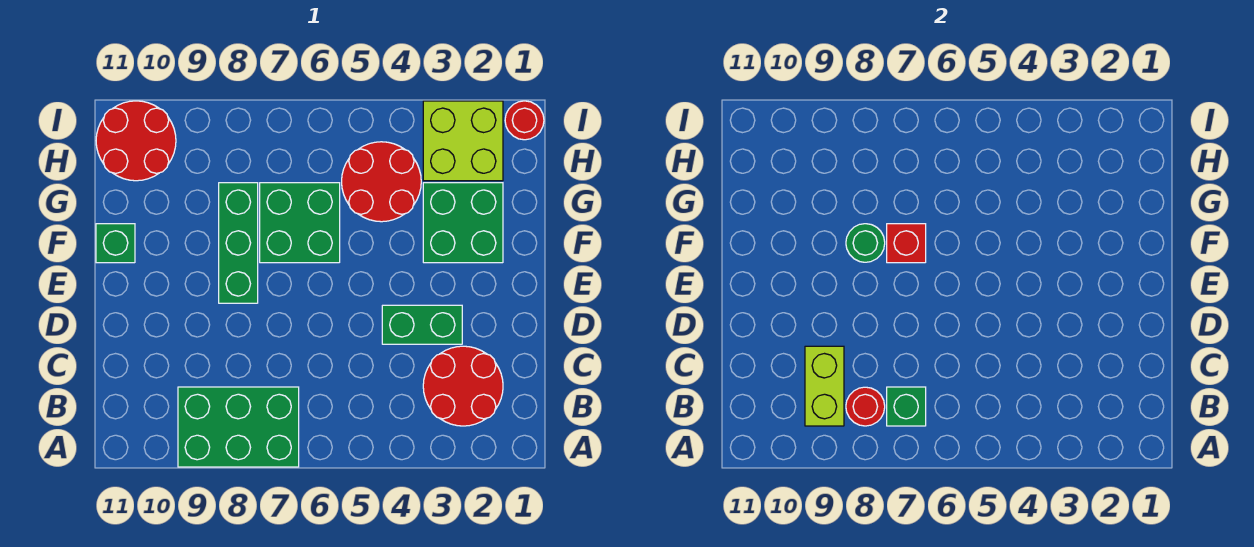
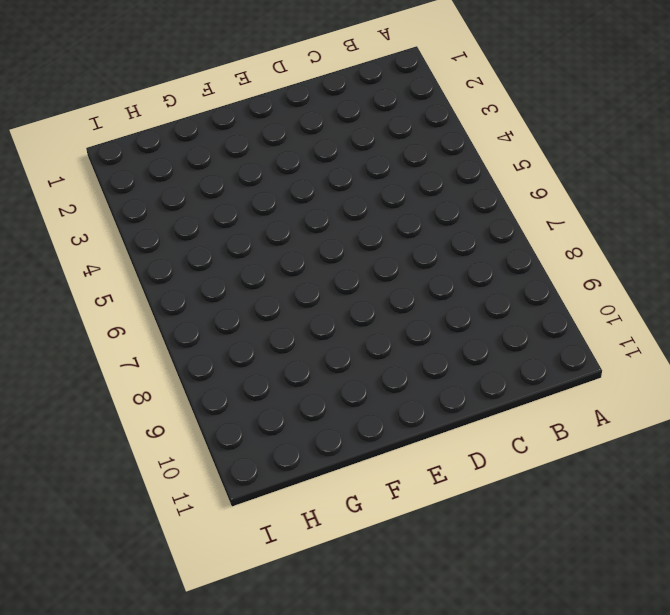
none -> green 2x3 brick [178,387,299,467]
none -> red 2x2 round brick [423,346,503,426]
none -> green 1x2 brick [382,305,462,344]

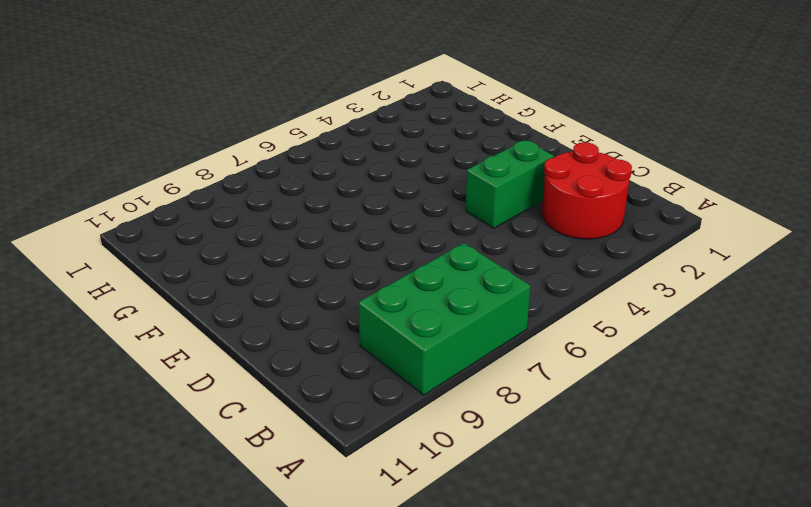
none -> green 1x3 brick [219,183,258,303]
none -> green 2x2 brick [423,183,503,263]
none -> green 2x2 brick [260,183,340,263]

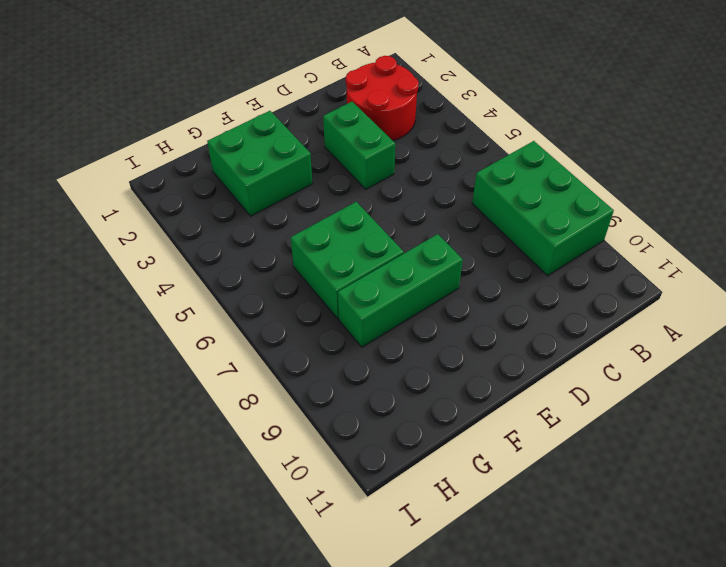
none -> green 1x1 brick [96,224,135,263]
none -> red 2x2 round brick [342,142,421,222]
none -> lime 2x2 brick [423,101,503,181]

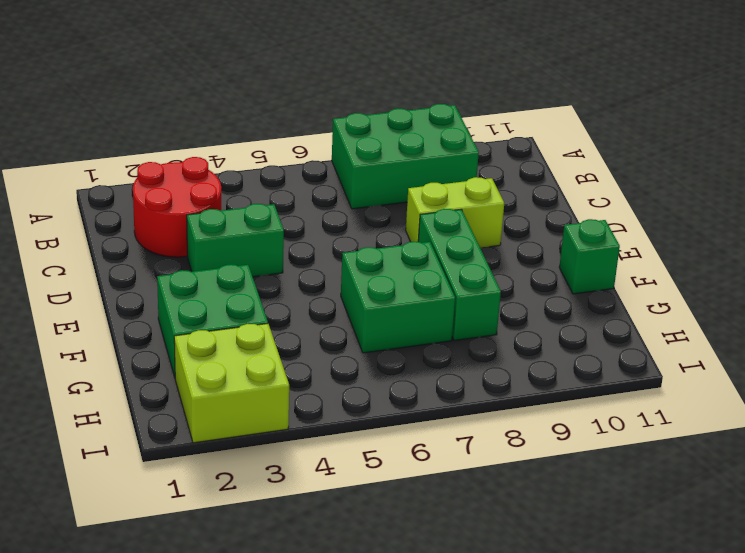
lime 1x2 brick [406,177,504,248] -> lime 1x2 brick turned to [805,346,844,426]
none -> red 2x2 round brick [342,142,421,222]
none -> red 2x2 round brick [96,101,176,181]
none -> red 1x1 round brick [505,101,544,140]

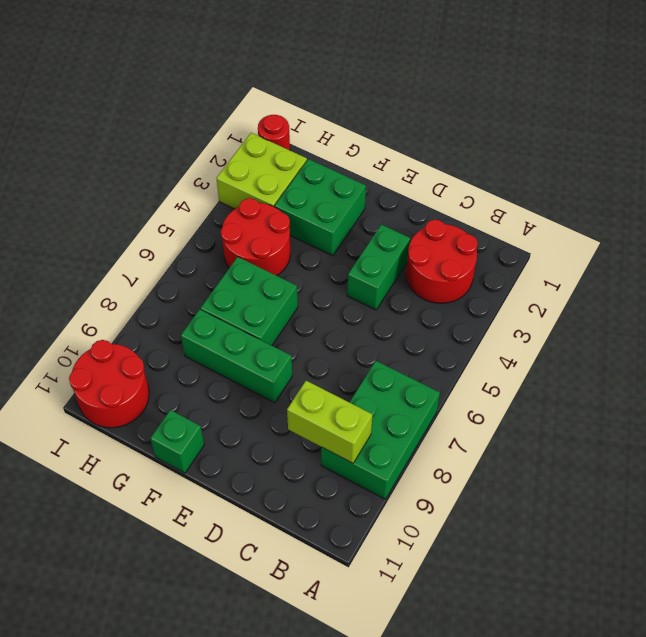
none -> green 1x1 brick [887,387,926,426]
none -> red 1x1 round brick [846,387,885,426]
none -> red 1x1 brick [887,224,926,263]

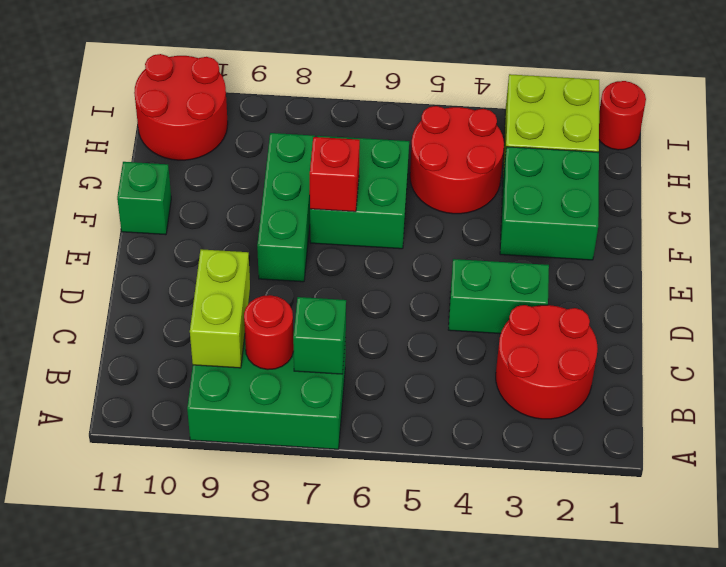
none -> green 1x1 round brick [846,224,885,262]

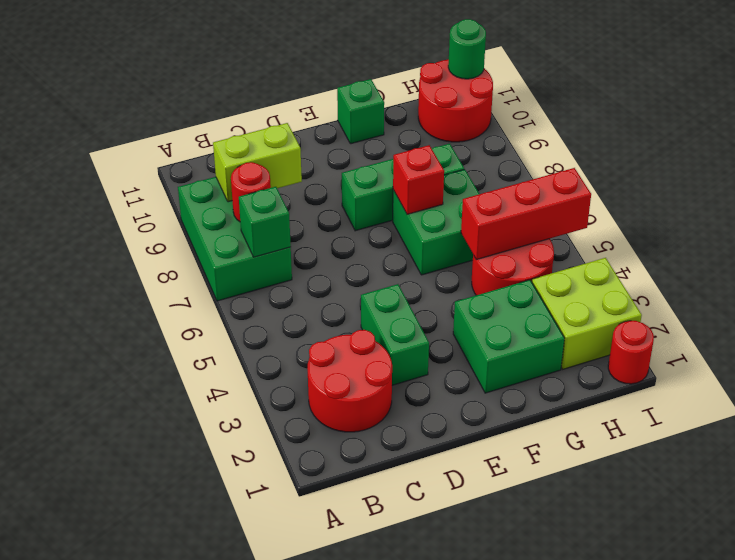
red 1x3 brick [461,168,591,260] -> none
green 1x1 round brick [448,19,486,79] -> green 1x1 round brick moved to [846,224,885,262]

